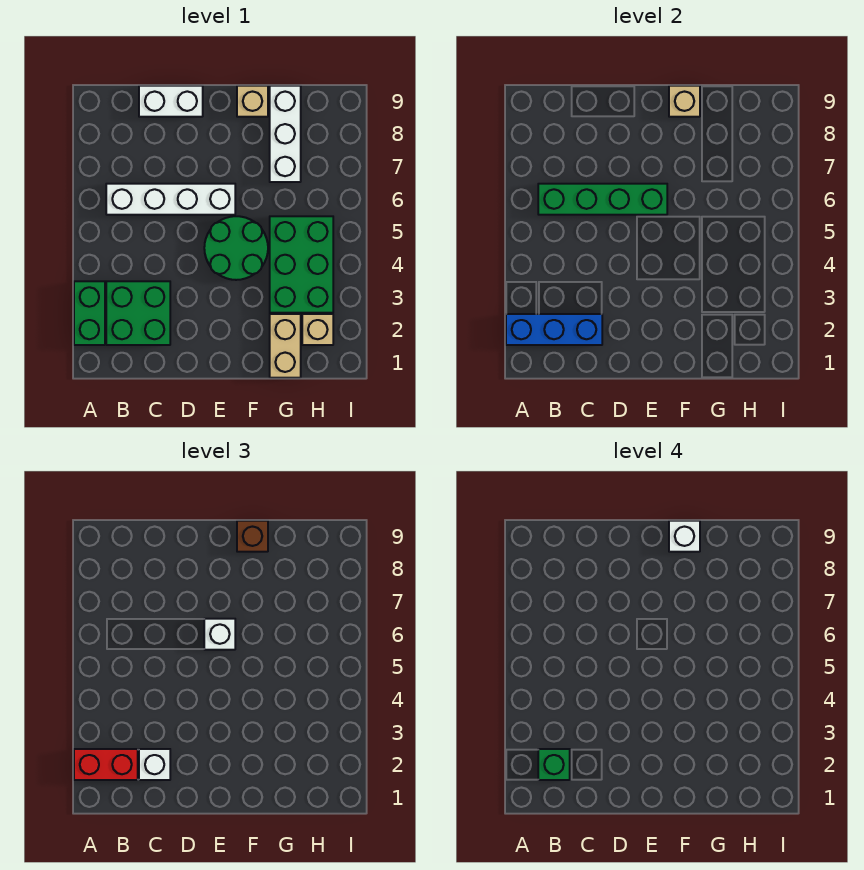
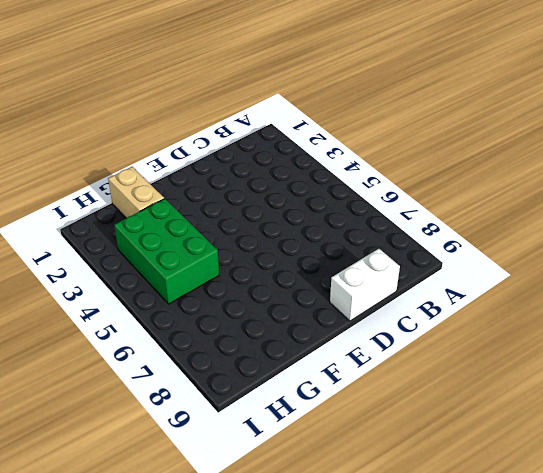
none -> green 1x2 brick [74,281,105,345]
none -> green 2x2 brick [106,281,170,345]
none -> white 1x4 brick [106,184,235,215]

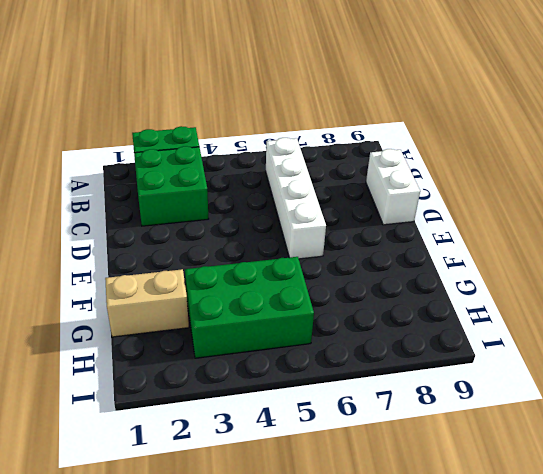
none -> green 2x2 round brick [204,216,268,280]
none -> tan 1x1 brick [237,86,268,117]
none -> white 1x3 brick [270,86,301,182]

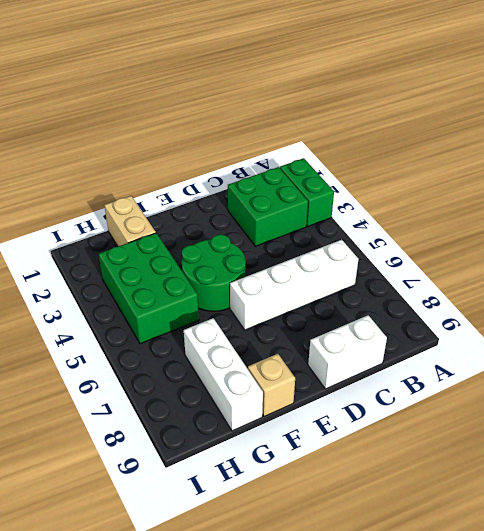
none -> tan 1x1 brick [302,314,333,345]
none -> blue 1x3 brick [506,314,602,345]
none -> green 1x4 brick [538,184,667,215]

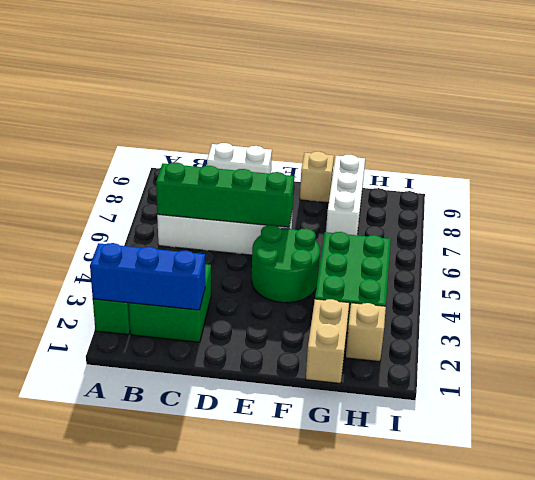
none -> tan 1x1 brick [669,86,700,117]
none -> red 1x2 brick [74,749,138,780]
none -> white 1x1 brick [139,749,170,780]

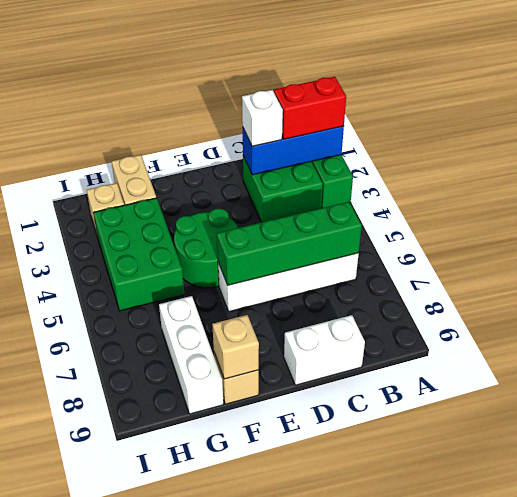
none -> white 1x1 brick [204,619,235,650]
none -> brown 1x1 brick [237,521,268,552]
none -> green 1x1 brick [538,749,570,780]

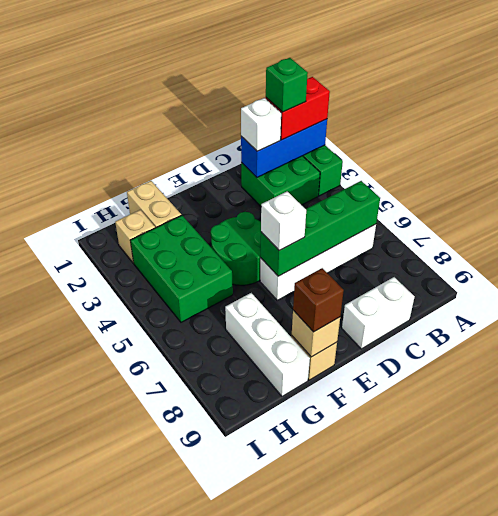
none -> white 1x1 brick [669,521,700,552]

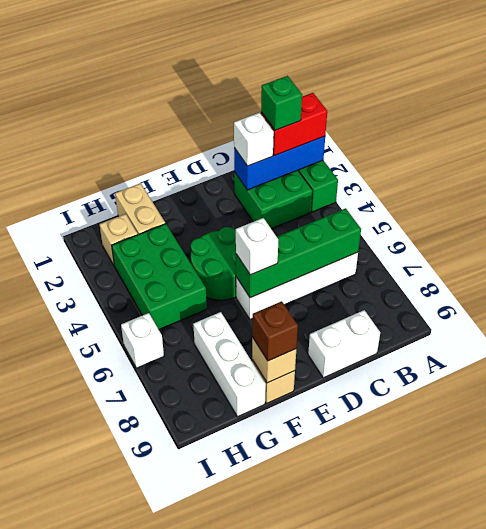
white 1x1 brick [121,313,164,368] -> white 1x1 brick moved to [669,521,700,552]

